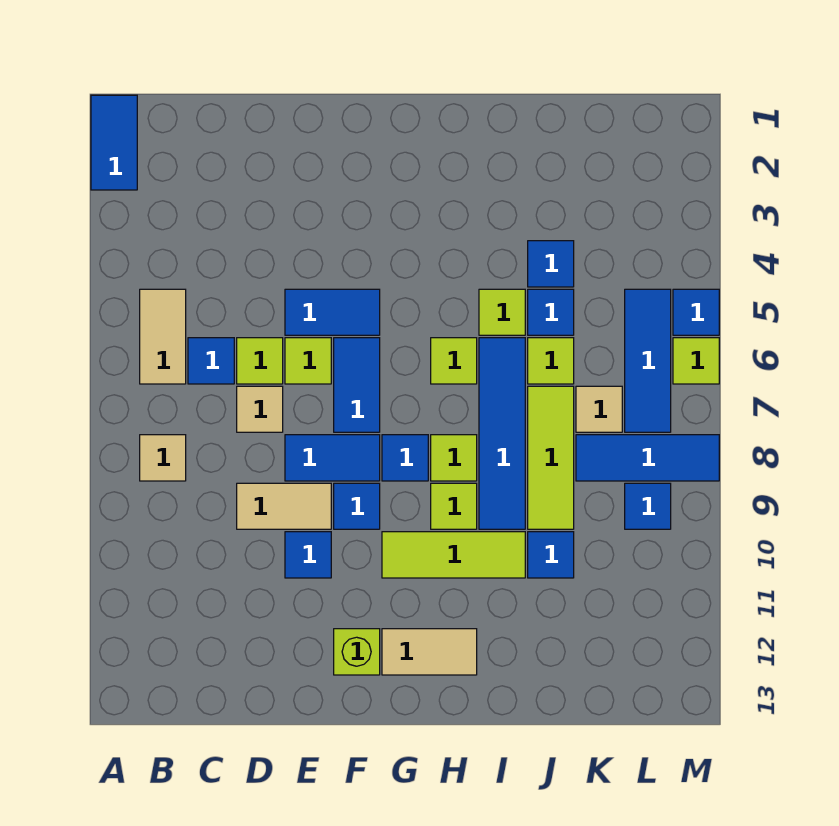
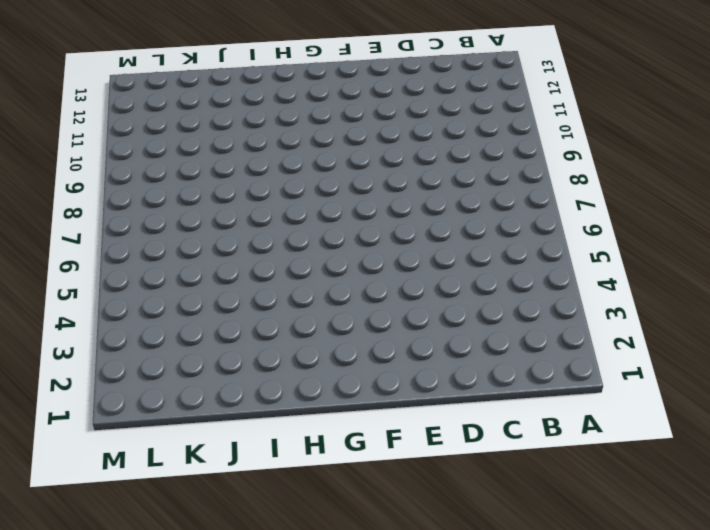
none -> blue 1x2 tile [91,95,137,190]
none -> tan 1x2 tile [140,289,186,384]
none -> tan 1x1 tile [140,435,186,481]
none -> blue 1x1 tile [188,338,234,384]

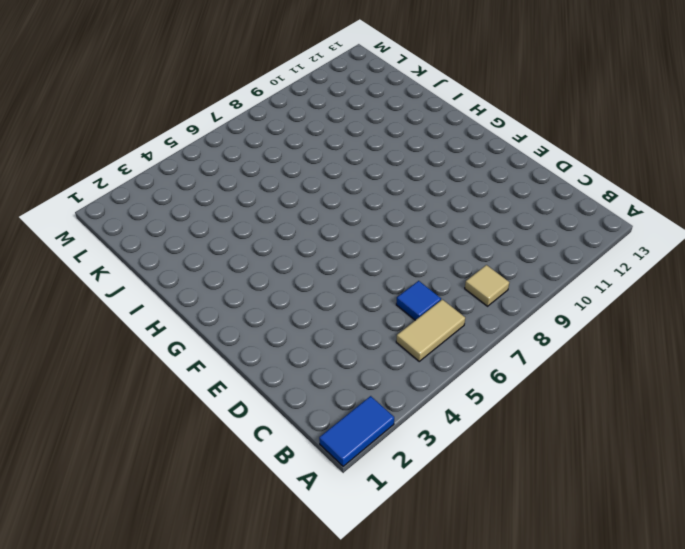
none -> lime 1x1 tile [237,338,283,384]
none -> tan 1x1 tile [237,386,283,432]
none -> tan 1x2 tile [237,483,331,529]
none -> blue 1x2 tile [285,289,380,335]

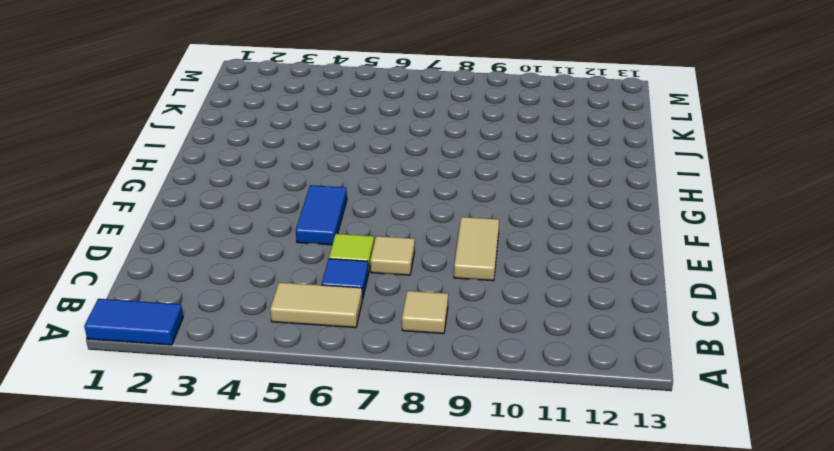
none -> lime 1x1 tile [285,338,331,384]
none -> blue 1x2 tile [285,435,380,481]
none -> blue 1x1 tile [285,532,331,578]
none -> blue 1x2 tile [334,338,380,432]

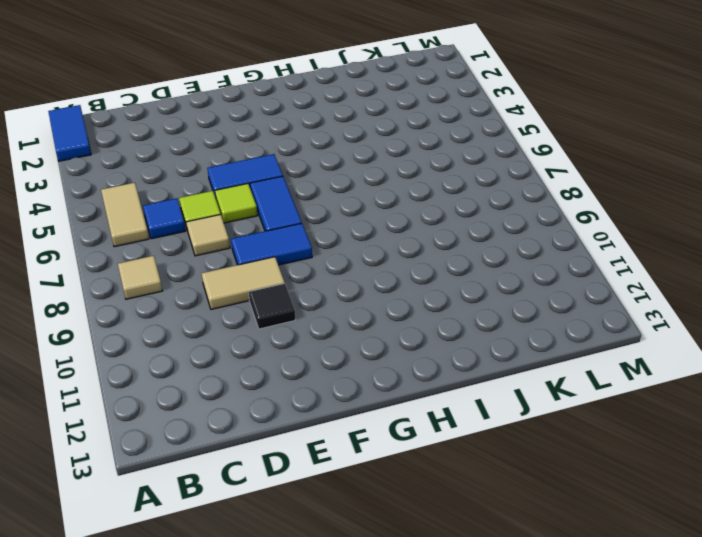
black 1x1 tile [249,284,295,329] -> blue 1x1 tile [285,532,331,578]
none -> blue 1x1 tile [334,483,380,529]
none -> lime 1x1 brick [334,629,380,675]
none -> blue 1x1 tile [382,435,428,481]
none -> lime 1x3 tile [382,532,525,578]

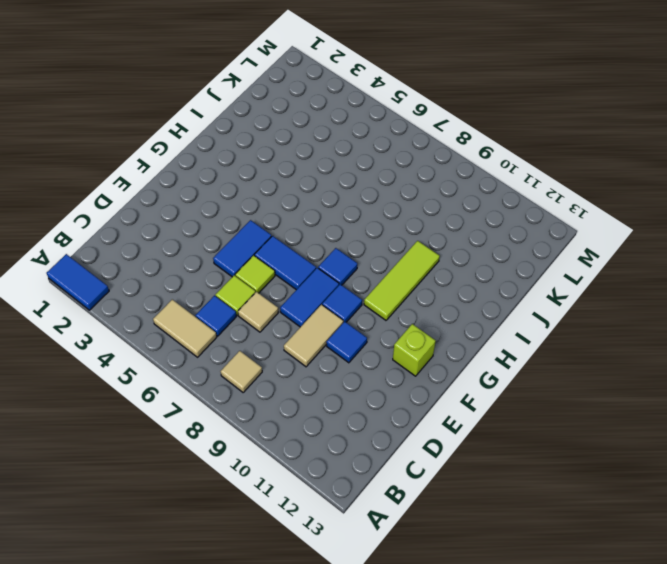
none -> tan 1x2 tile [382,629,477,675]
none -> lime 1x1 tile [431,338,477,384]
none -> lime 1x1 tile [431,435,477,481]
none -> lime 1x1 tile [431,483,477,529]

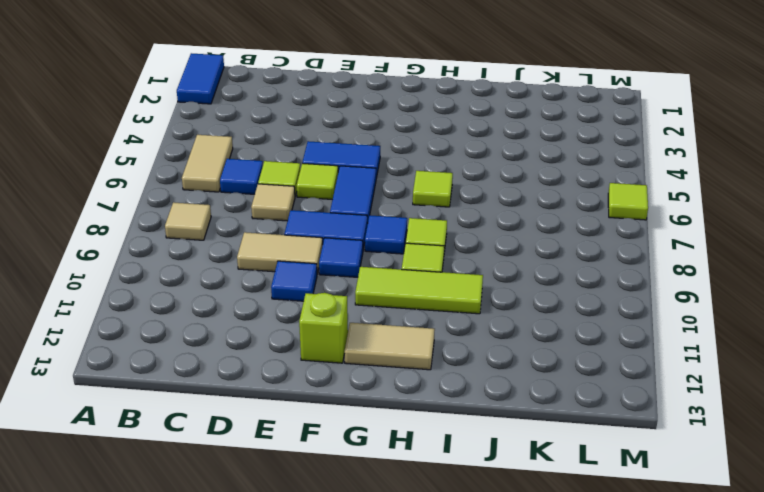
none -> lime 1x1 tile [479,289,525,335]
none -> blue 1x4 tile [479,338,525,529]
none -> blue 1x1 tile [528,241,574,287]
none -> blue 1x1 tile [528,289,574,335]

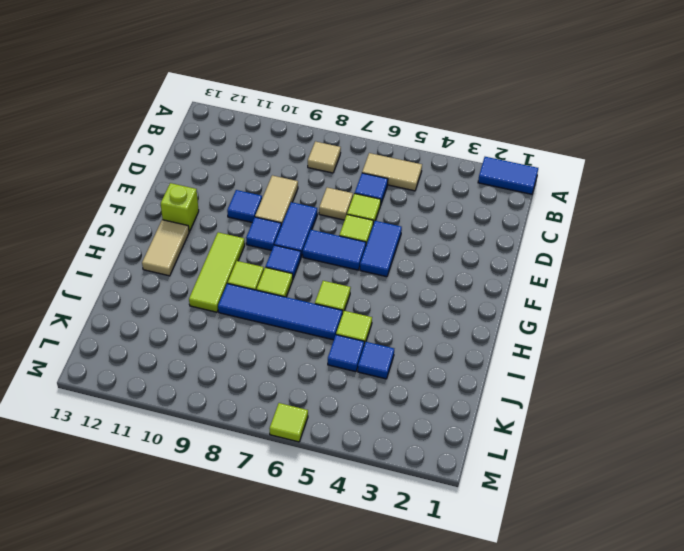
none -> lime 1x1 tile [528,338,574,384]
none -> lime 1x3 tile [528,386,574,529]
none -> blue 1x1 tile [528,532,574,578]
none -> tan 1x1 tile [576,386,622,432]

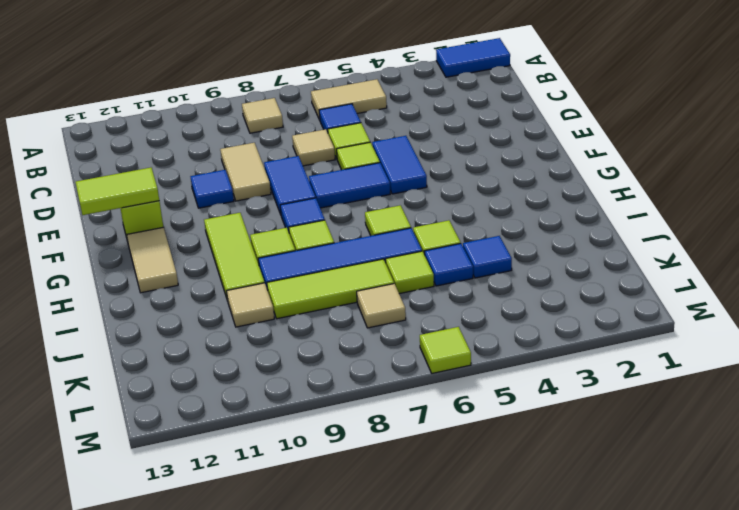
lime 1x2 tile [76,168,159,215] -> none
tan 1x1 tile [227,283,274,327] -> blue 1x1 tile [528,532,574,578]
none -> blue 1x1 tile [334,483,380,529]
none -> blue 1x3 tile [576,435,719,481]
none -> blue 1x3 tile [625,289,671,432]
none -> blue 1x1 tile [625,483,671,529]

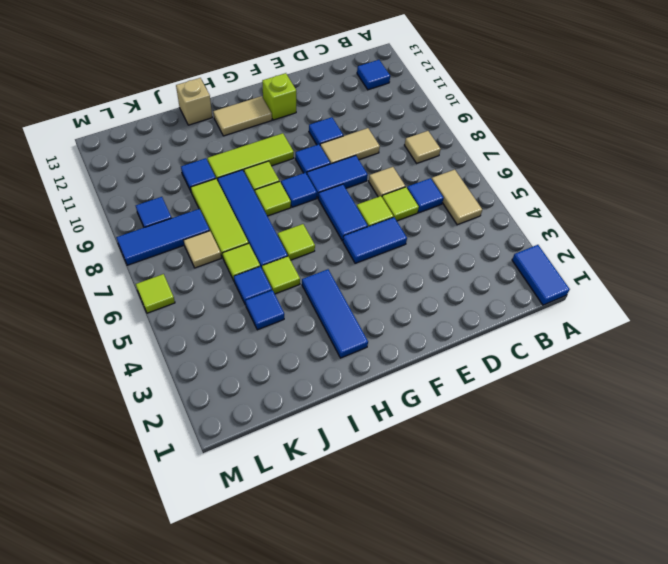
blue 1x1 tile [357,60,390,90] -> blue 1x1 tile moved to [673,289,719,335]
blue 1x3 tile [302,269,368,358] -> blue 1x3 tile moved to [625,289,671,432]
tan 1x1 brick [176,78,212,125] -> none

